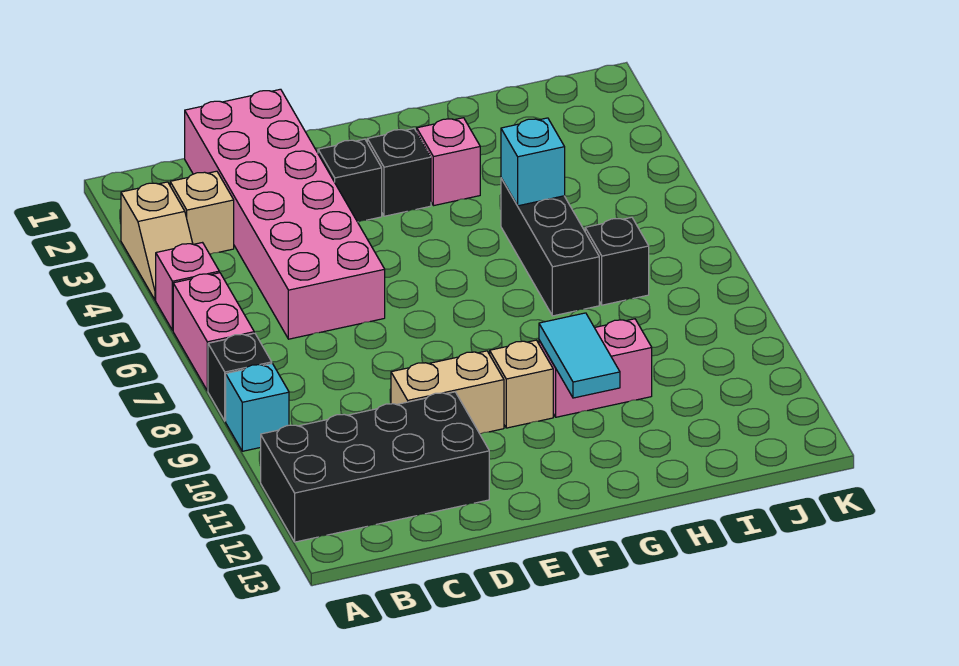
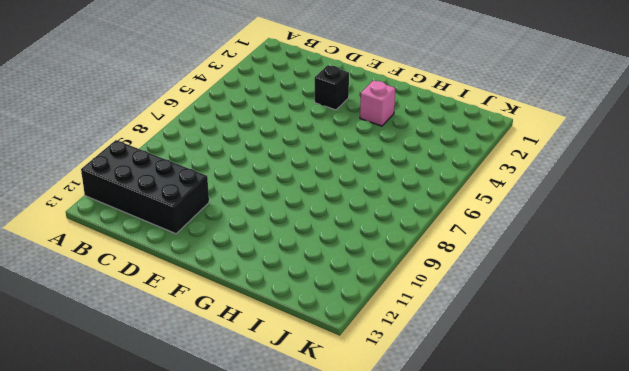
none -> tan 1x2 slope [121,182,193,300]
none -> pink 1x1 brick [156,243,219,330]
none -> pink 1x2 brick [173,273,254,391]

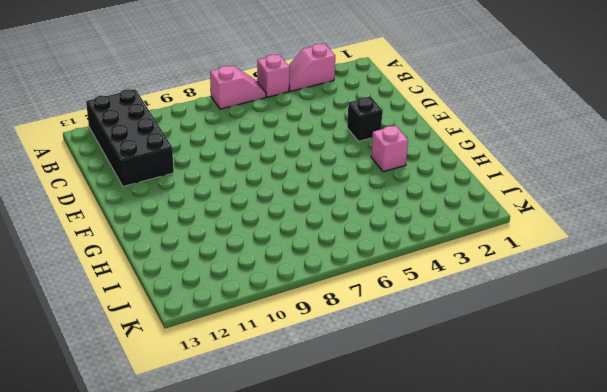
pink 1x2 slope [288,44,335,91] -> tan 1x2 slope [121,182,193,300]
pink 1x2 slope [210,66,266,109] -> pink 1x2 brick [173,273,254,391]
none -> black 1x1 brick [208,333,272,421]
none -> cyan 1x1 brick [226,364,289,451]
none -> tan 1x1 brick [170,171,234,254]

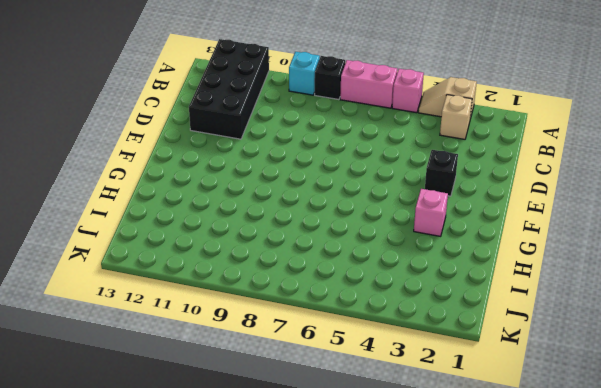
none -> pink 2x6 brick [185,89,385,339]
none -> tan 1x2 brick [391,351,504,434]
none -> black 1x1 brick [367,129,431,216]

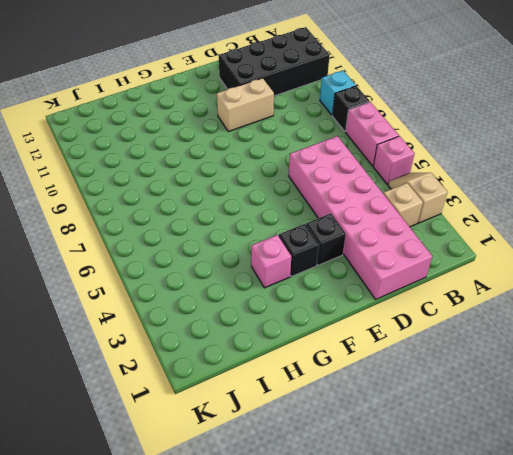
none -> tan 1x1 brick [490,340,553,428]
none -> pink 1x2 brick [539,319,652,417]
none -> black 1x3 brick [501,178,599,316]

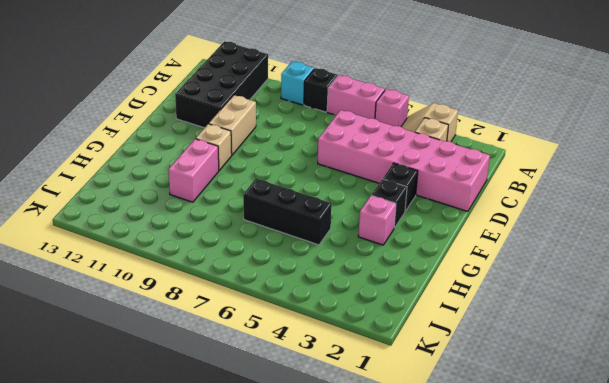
none -> black 1x1 brick [585,217,649,305]
none -> cyan 1x2 tile [539,313,620,398]
none -> cyan 1x1 brick [501,118,565,206]

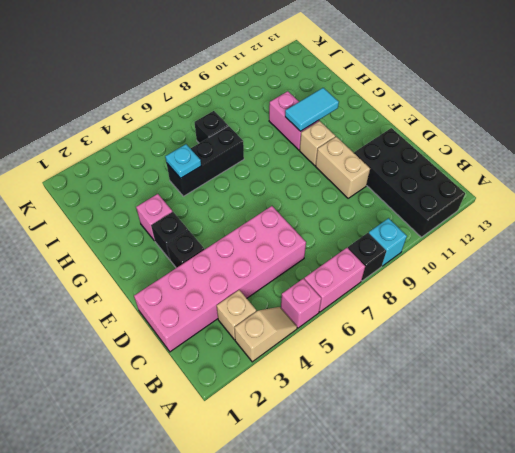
cyan 1x1 plate [165,144,201,178] -> cyan 1x1 brick [501,118,565,206]

